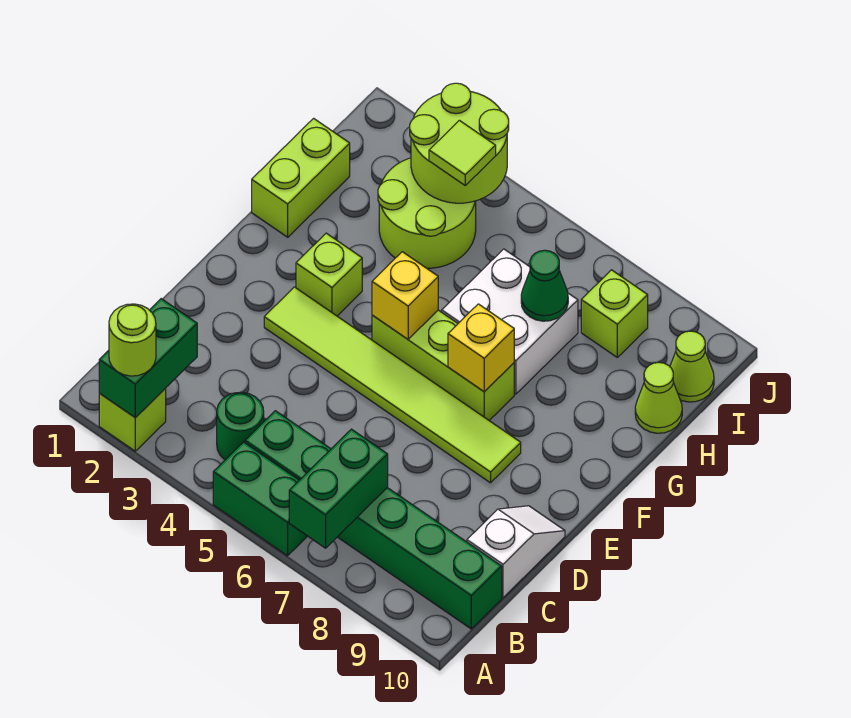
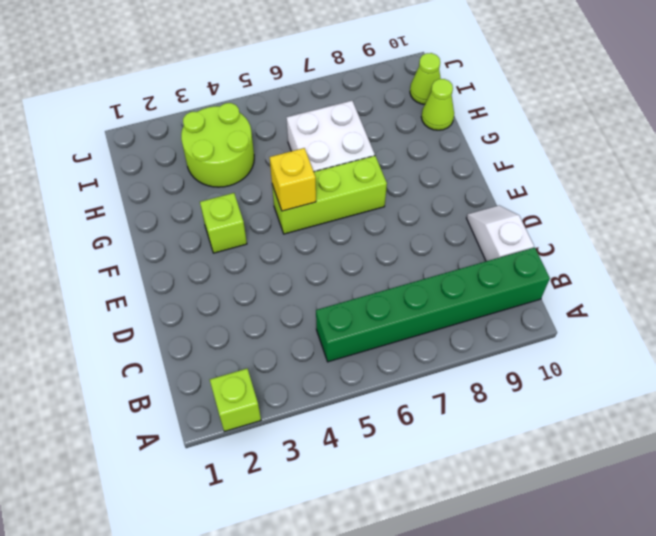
none -> green 1x2 brick [213,442,307,556]
none -> green 1x1 round brick [217,392,264,460]
none -> lime 1x6 tile [264,287,521,483]

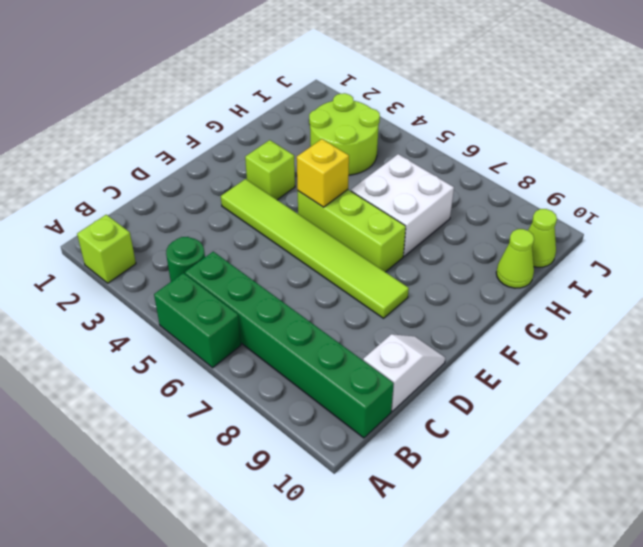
none -> lime 1x2 brick [252,118,350,237]
none -> lime 1x1 brick [581,270,648,357]
none -> green 1x2 brick [99,299,197,418]

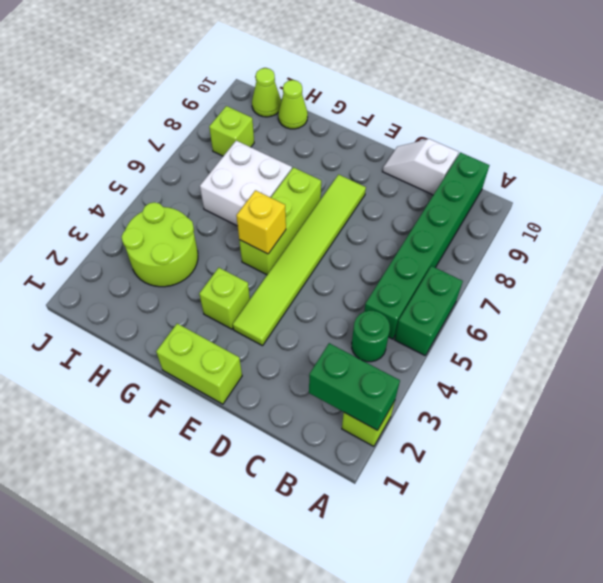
lime 1x2 brick [156,324,242,404] -> lime 1x2 brick moved to [252,118,350,237]
none -> green 1x2 brick [289,429,388,548]
none -> yellow 1x1 brick [448,304,514,392]
none -> green 1x1 cone [521,250,568,321]

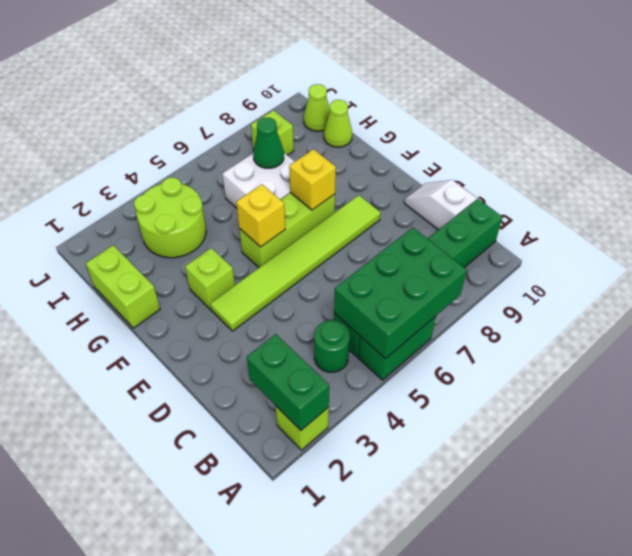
green 2x3 brick [334,228,467,359] -> green 1x2 brick [289,429,388,548]
none -> lime 2x2 round brick [410,83,509,203]
none -> lime 1x1 round brick [109,304,156,376]
none -> lime 1x1 tile [429,120,496,185]

